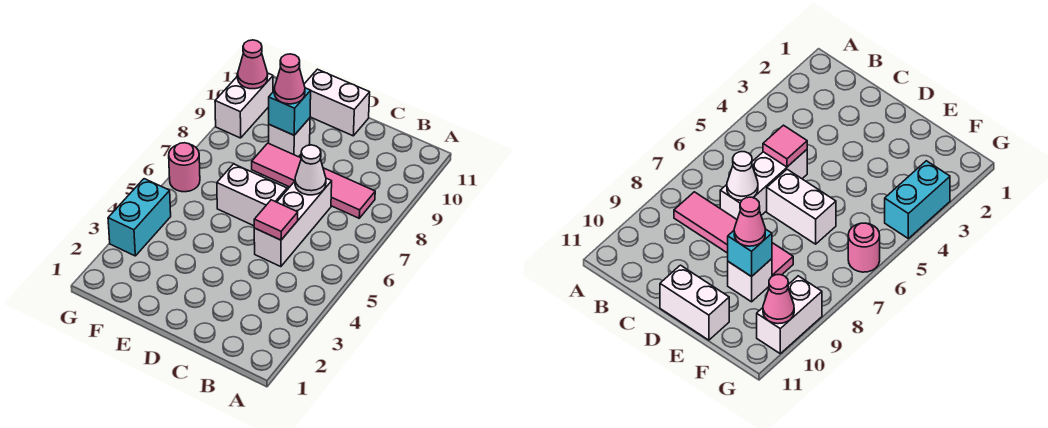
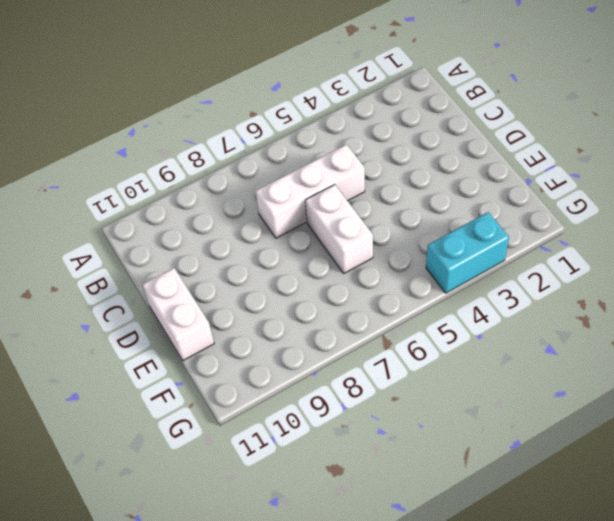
none -> pink 1x4 tile [252,143,375,218]
none -> white 1x1 brick [269,118,310,157]
none -> pink 1x1 round brick [169,143,200,192]

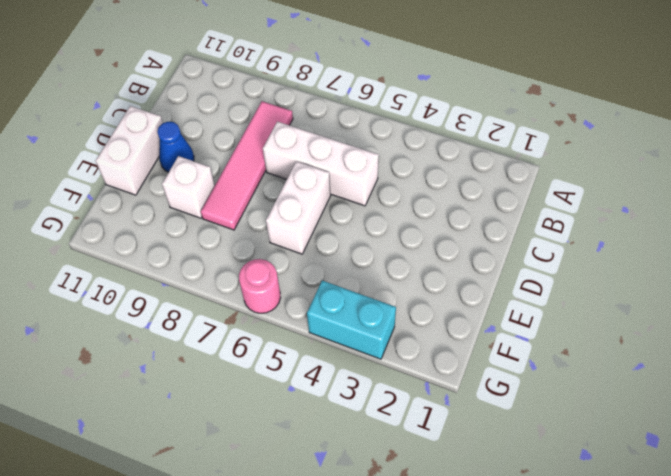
blue 1x1 cone [157,122,194,172] -> none
none -> white 1x2 brick [215,73,273,138]
none -> pink 1x1 tile [254,200,298,240]
none -> white 1x1 cone [295,145,326,195]

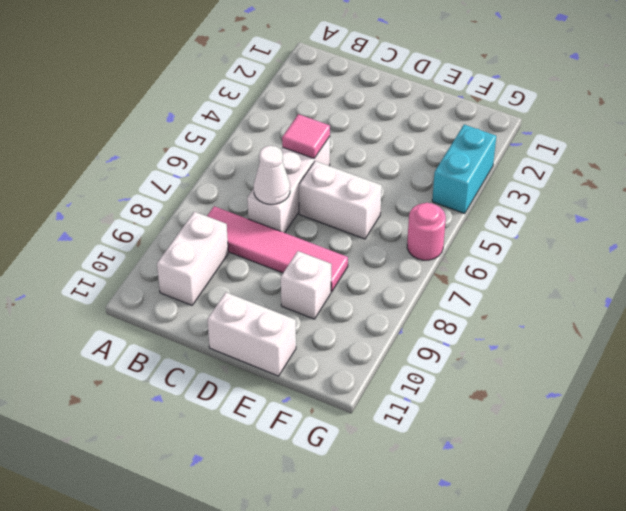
white 1x2 brick [157,212,228,305] -> white 1x2 brick moved to [215,73,273,138]
none -> cyan 1x1 brick [269,88,311,135]
none -> pink 1x1 cone [238,40,268,89]
none -> pink 1x1 cone [274,54,305,104]

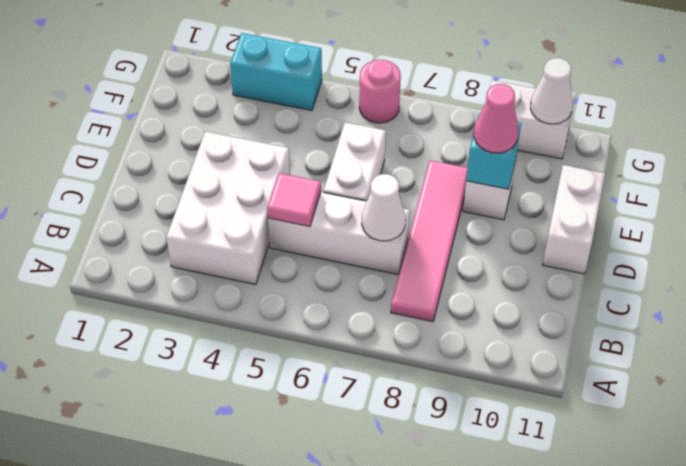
white 2x3 brick [166,131,290,284] -> none
white 1x1 cone [530,58,573,124] -> pink 1x1 cone [238,40,268,89]

